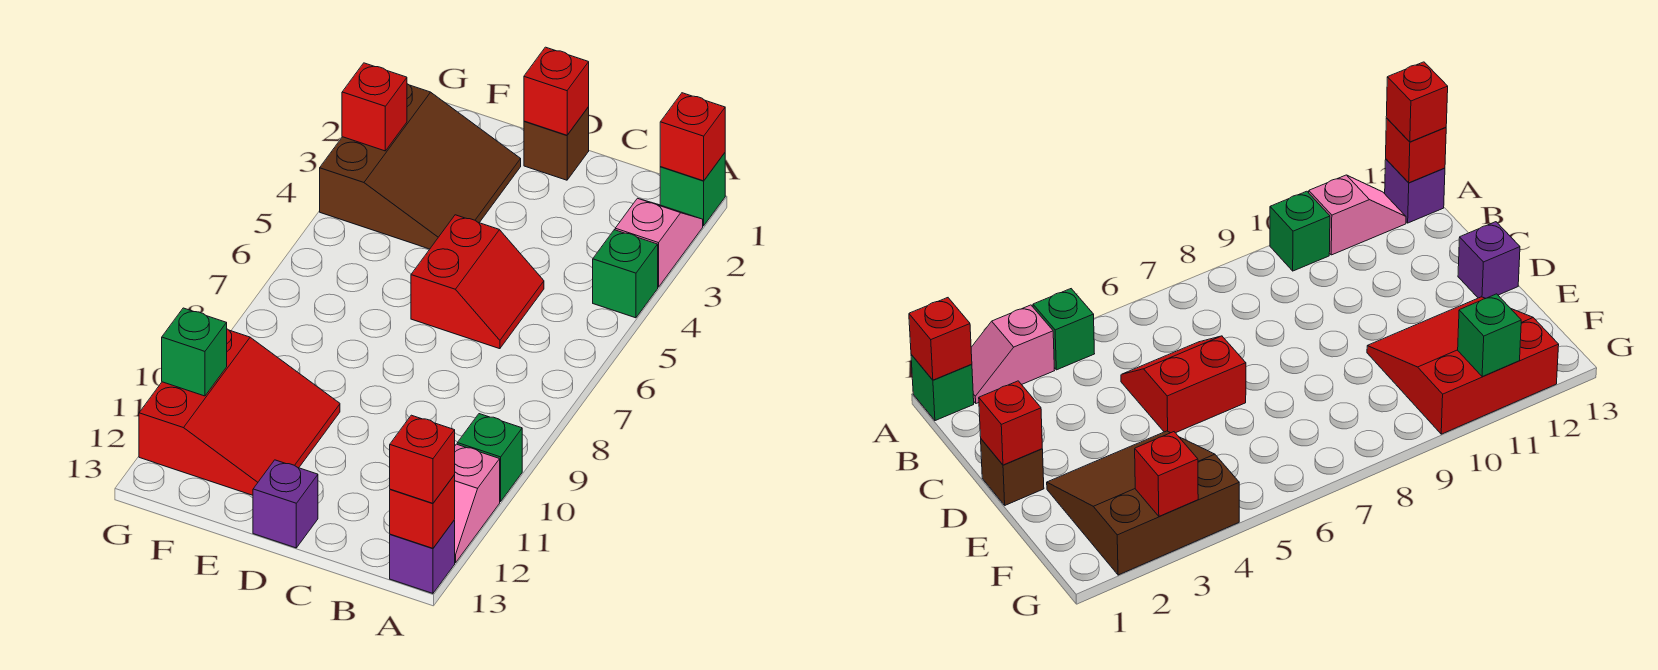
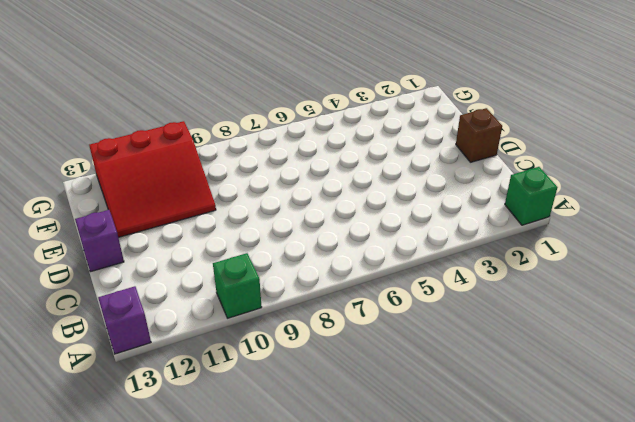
none -> pink 1x2 slope [615,198,703,287]
none -> green 1x1 brick [593,230,658,318]
none -> pink 1x2 slope [454,444,500,563]

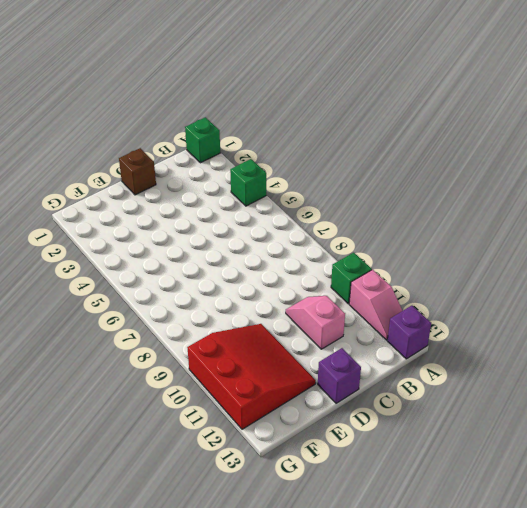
pink 1x2 slope [286,296,345,349] -> pink 1x2 slope moved to [615,198,703,287]
none -> red 2x2 slope [411,215,544,349]
none -> brown 3x3 slope [320,84,521,249]
none -> red 1x1 brick [660,93,725,181]

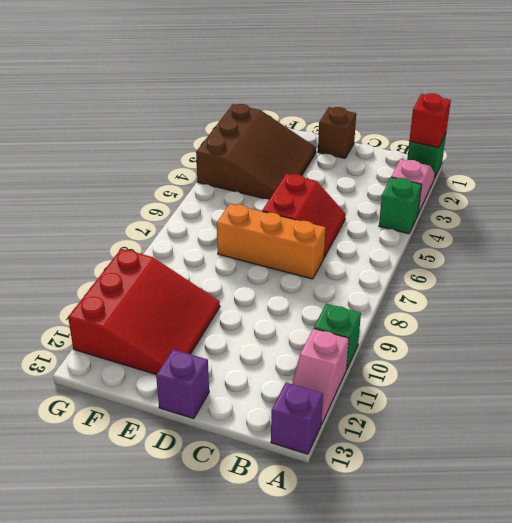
orange 1x3 brick [217,204,325,279] -> none
none -> red 1x1 brick [390,475,455,548]
none -> red 1x1 brick [524,47,589,135]
none -> red 1x1 brick [342,63,407,151]

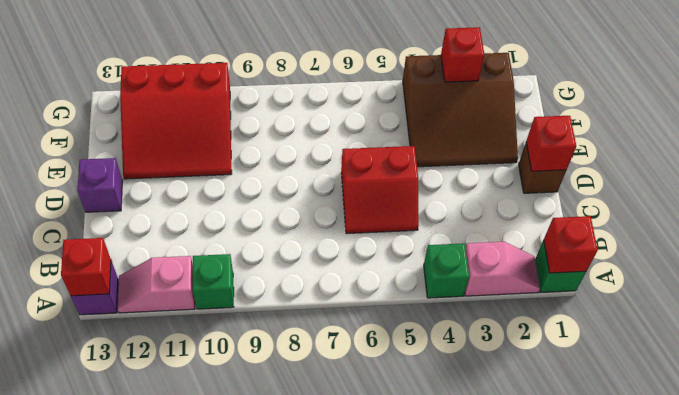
none -> green 1x1 brick [162,308,227,396]
none -> red 1x1 brick [390,415,455,503]

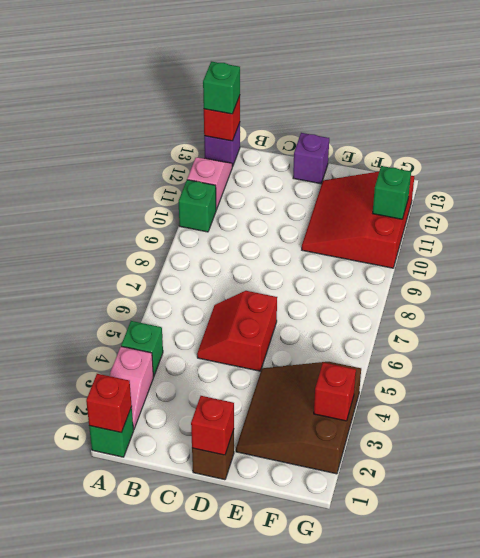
green 1x1 brick [203,62,240,114] -> red 1x1 brick [390,415,455,503]

